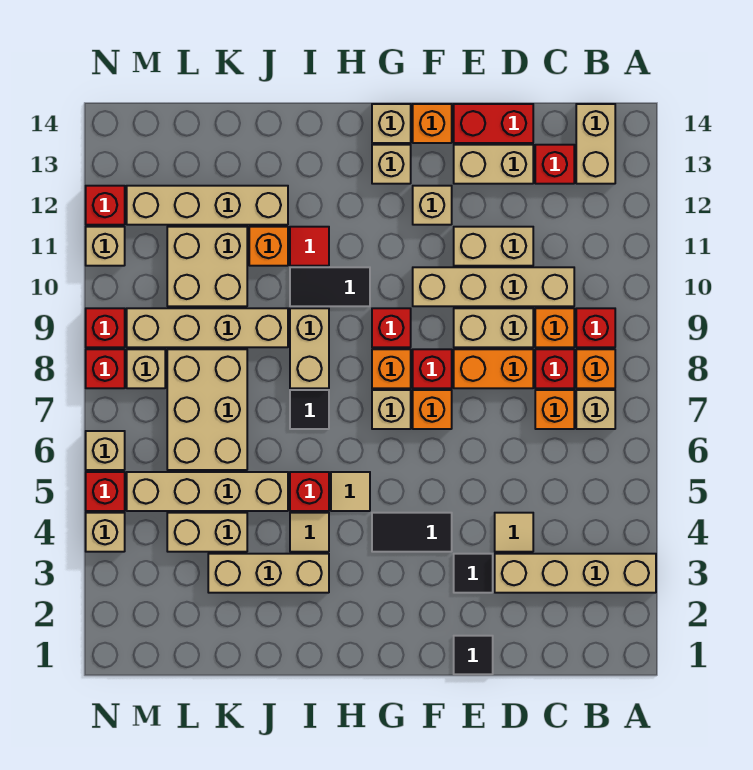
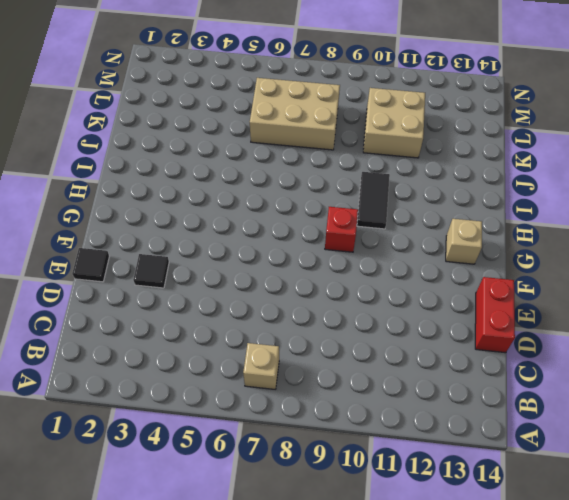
none -> tan 1x4 brick [495,554,656,593]
none -> orange 1x1 brick [576,349,615,388]
none -> red 1x1 brick [576,308,615,347]
none -> tan 1x2 brick [576,104,615,184]

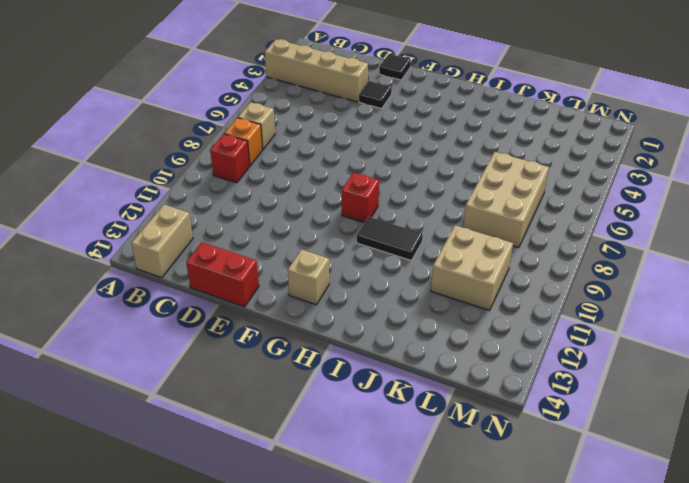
none -> orange 1x1 brick [535,390,574,429]
none -> red 1x1 brick [535,349,574,388]
none -> orange 1x1 brick [535,308,574,347]
none -> tan 1x4 brick [413,267,574,306]

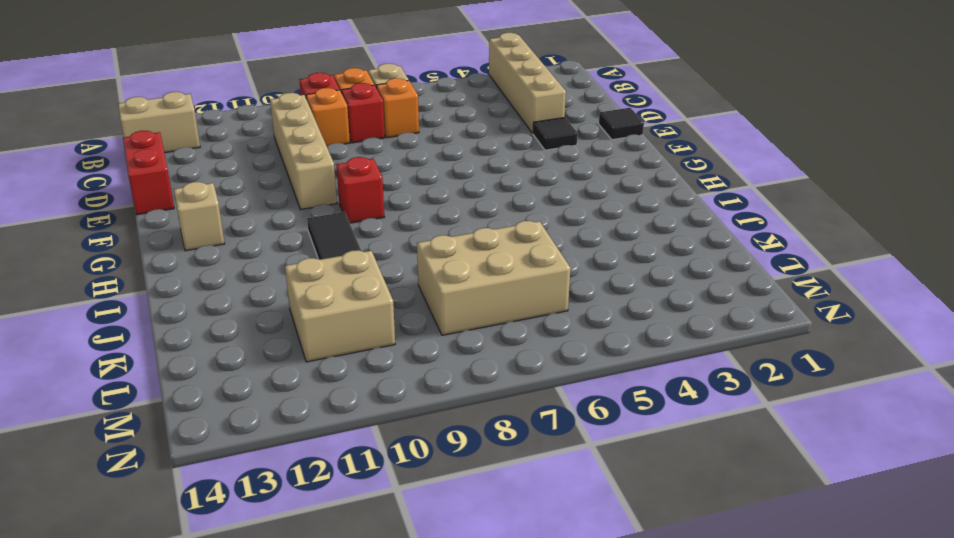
none -> red 1x1 brick [535,145,574,184]
none -> tan 1x1 tile [495,513,533,552]
none -> orange 1x2 brick [454,349,533,388]
none -> tan 1x2 brick [454,308,533,347]

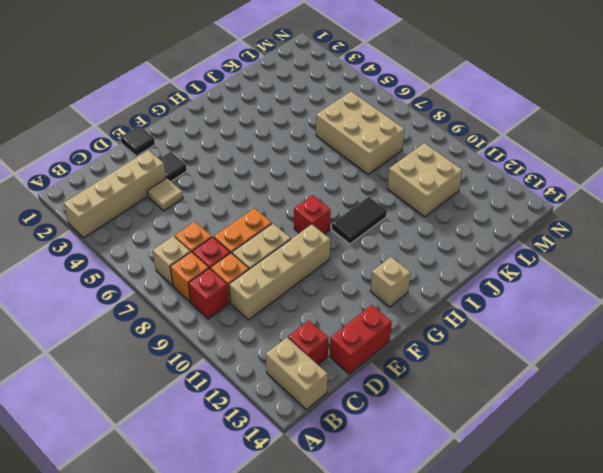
none -> tan 1x2 brick [454,227,533,266]
none -> tan 1x2 brick [454,145,533,184]
none -> black 1x2 tile [372,513,452,552]
none -> orange 1x1 brick [413,390,452,429]

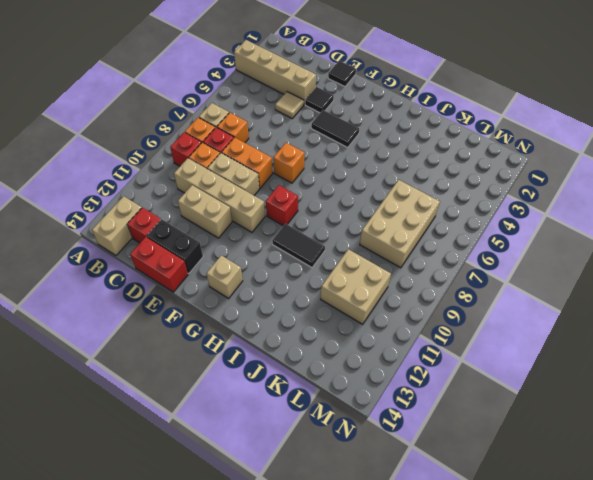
black 1x2 brick [147,219,203,273] -> tan 1x2 brick [454,145,533,184]
none -> red 1x1 brick [413,349,452,388]
none -> tan 1x1 brick [413,186,452,225]
none -> orange 1x1 brick [413,104,452,143]
none -> tan 1x1 brick [372,390,411,429]

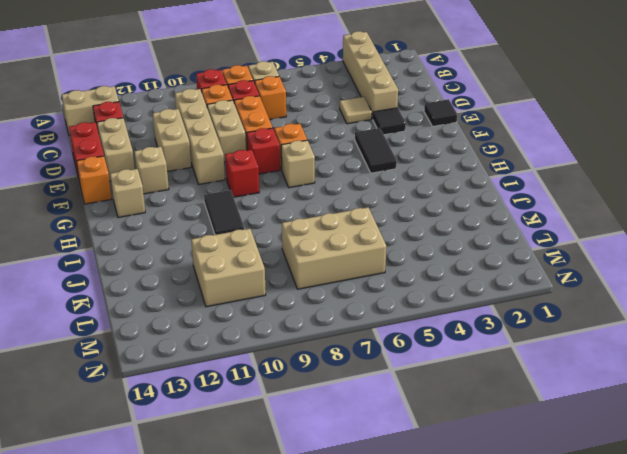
none -> orange 1x1 brick [372,349,411,388]
none -> tan 1x1 brick [372,104,411,143]
none -> tan 1x1 tile [331,472,370,511]
none -> tan 1x3 brick [208,554,329,593]

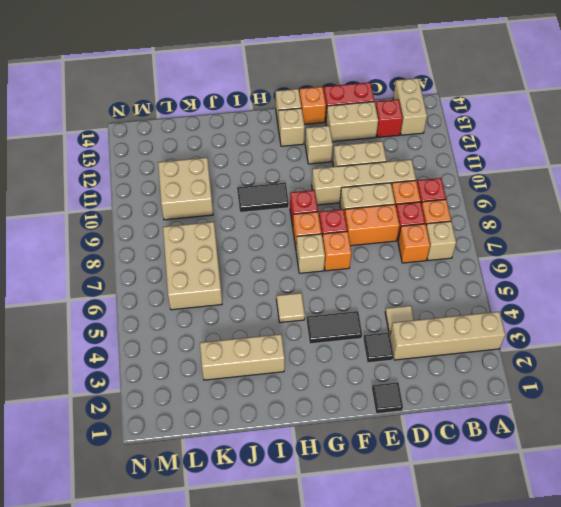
none -> tan 1x1 tile [290,513,329,552]
none -> red 1x1 brick [290,472,329,511]
none -> black 1x1 tile [290,390,329,429]
none -> tan 1x2 brick [290,308,329,388]

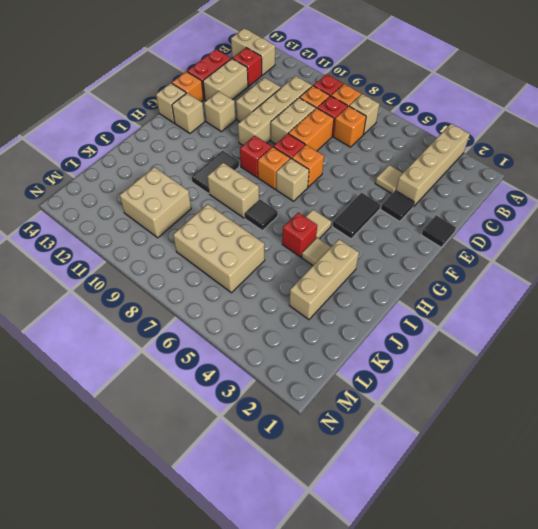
none -> red 1x1 tile [290,227,329,266]
none -> tan 1x4 brick [127,472,288,511]
none -> tan 1x4 brick [127,308,288,347]
none -> orange 1x1 brick [249,227,288,266]

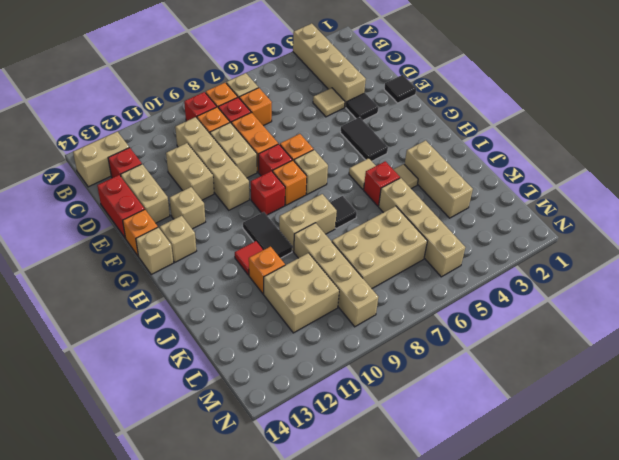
none -> tan 1x4 brick [127,186,288,225]
none -> tan 1x2 brick [167,513,247,552]
none -> tan 1x1 brick [127,349,165,388]
none -> tan 1x1 brick [86,513,125,552]

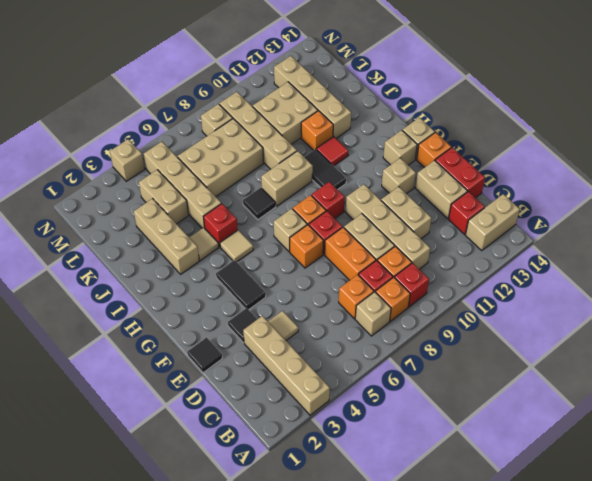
none -> red 1x1 brick [86,472,125,511]
none -> tan 1x1 brick [86,431,125,470]
none -> red 1x1 brick [86,349,125,388]
none -> red 1x1 brick [86,308,125,347]

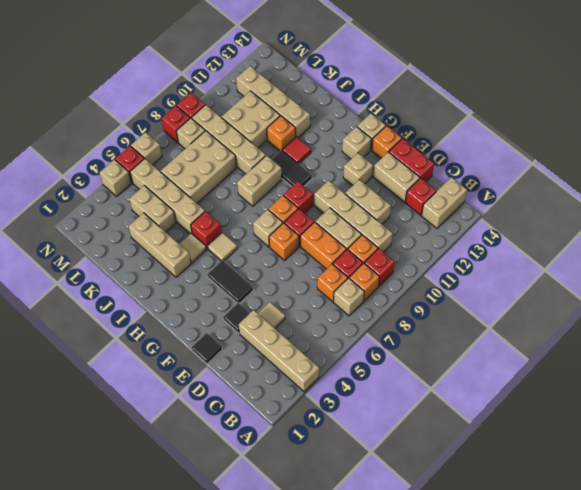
none -> black 1x1 tile [290,390,329,429]
none -> tan 1x1 brick [86,227,125,266]
none -> red 1x1 brick [86,186,125,225]

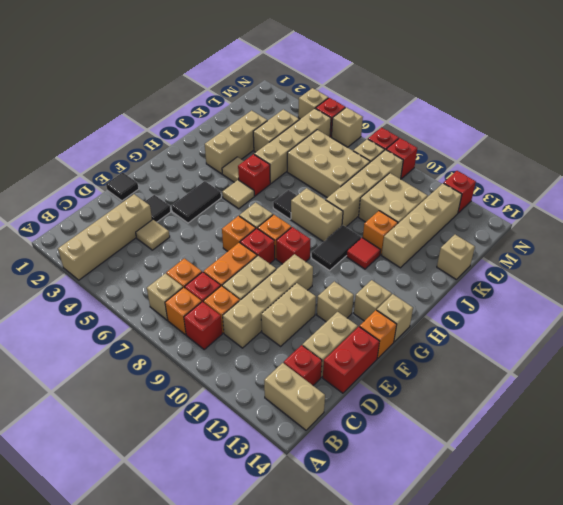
tan 1x1 brick [437,235,475,279] -> tan 1x1 brick moved to [86,227,125,266]

